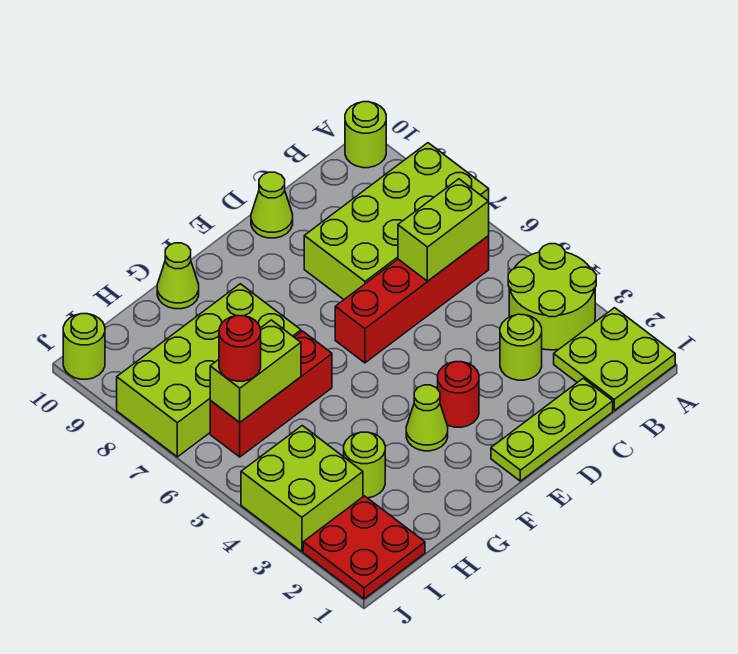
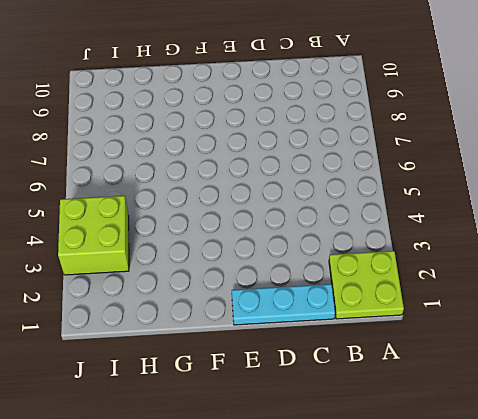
cyan 1x3 plate [232,284,335,325] -> lime 1x3 plate [491,378,613,481]
none -> lime 2x2 round brick [508,244,596,350]
none -> lime 2x4 brick [304,143,489,299]
none -> lime 1x1 round brick [345,102,386,168]

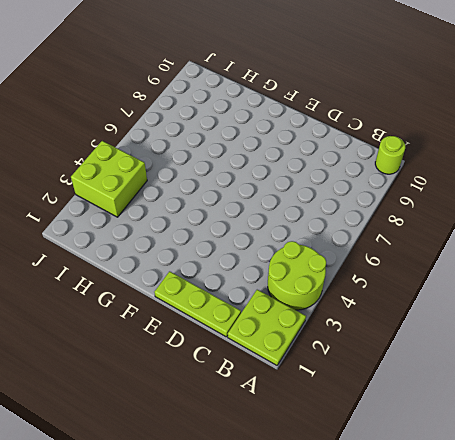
none -> lime 2x4 brick [304,143,489,299]
none -> red 1x4 brick [335,236,489,363]
none -> lime 1x1 round brick [500,314,542,380]

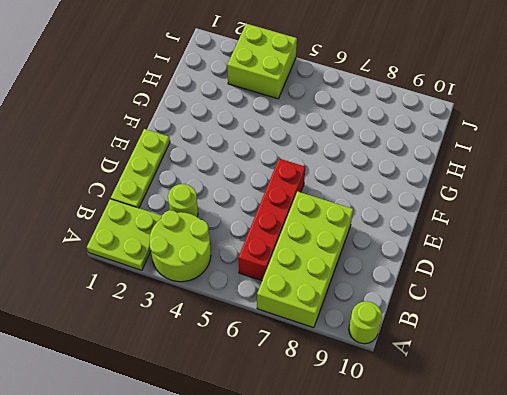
none -> lime 1x1 cone [251,172,293,238]
none -> red 1x1 round brick [438,362,479,427]
none -> lime 1x1 cone [406,385,448,451]

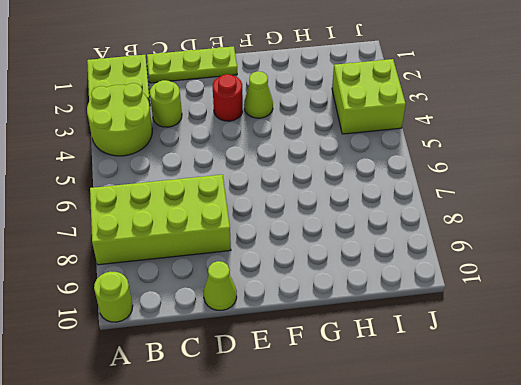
none -> red 1x4 brick [335,236,489,363]
none -> red 1x3 brick [210,331,332,457]
none -> lime 2x4 brick [117,284,301,457]

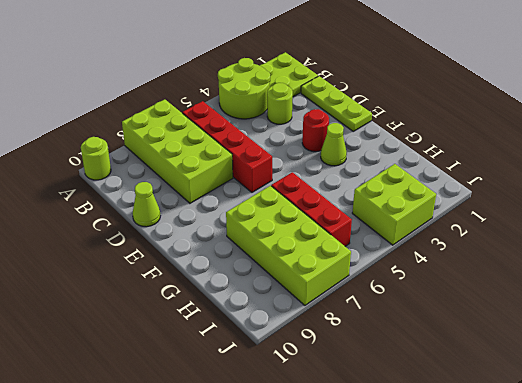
none -> lime 1x1 cone [157,243,199,309]
none -> lime 1x1 round brick [344,432,385,498]
none -> red 2x2 plate [303,496,425,599]

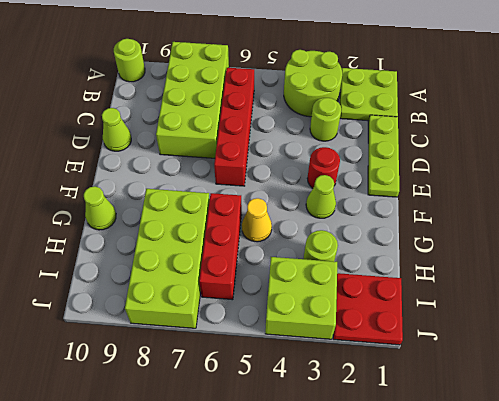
yellow 1x1 cone [242,198,272,242] -> none
none -> lime 1x1 round brick [63,314,105,379]
none -> lime 1x2 brick [398,179,489,281]
none -> lime 1x2 brick [210,320,301,422]

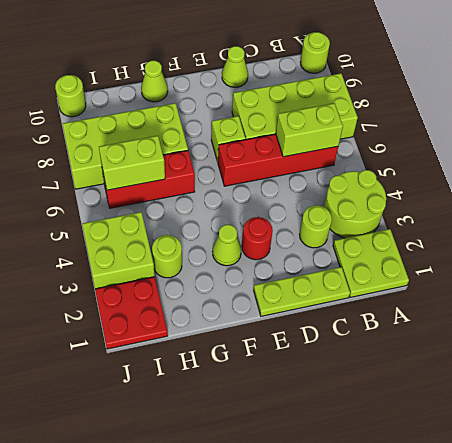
lime 1x1 brick [211,116,245,162] -> none
none -> red 1x1 round brick [219,316,261,381]

